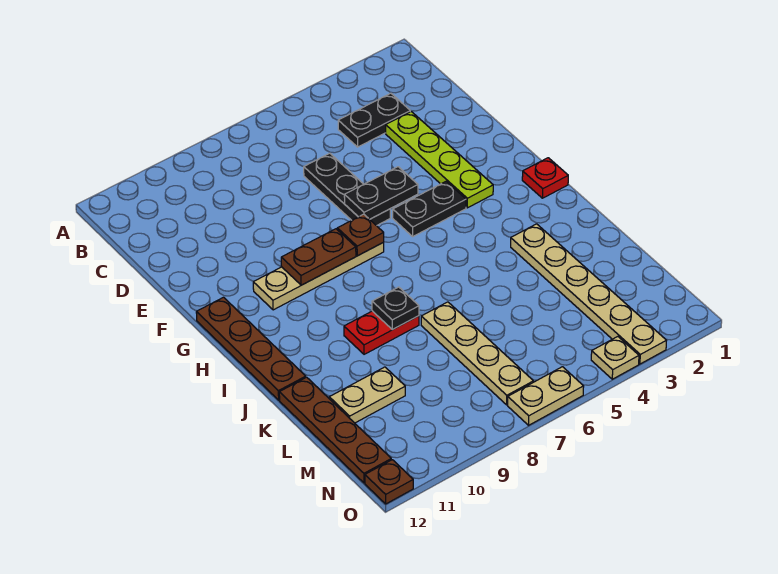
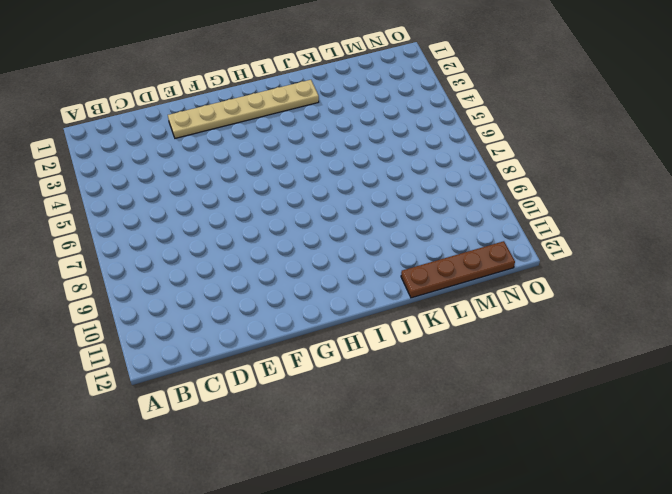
tan 1x6 plate [168,80,319,138] -> tan 1x6 plate moved to [511,224,667,364]
none -> black 1x2 plate [338,93,410,147]
none -> lime 1x4 plate [386,112,493,208]
none -> black 1x3 plate [304,153,390,226]

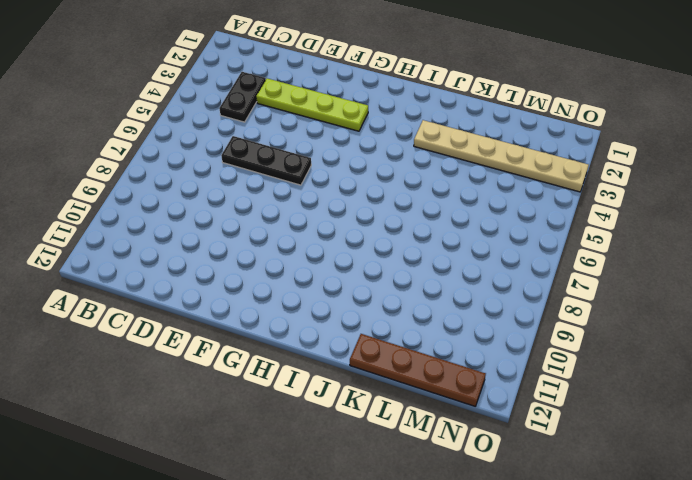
none -> black 1x2 plate [393,181,466,236]
none -> tan 1x4 plate [253,243,384,310]
none -> brown 1x4 plate [196,297,306,400]

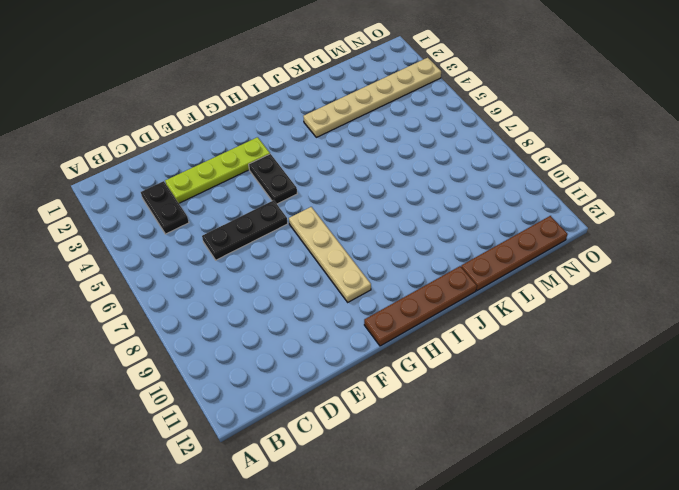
none -> red 1x1 plate [522,158,568,198]
none -> red 1x2 plate [344,311,419,354]
none -> tan 1x4 plate [421,302,533,405]

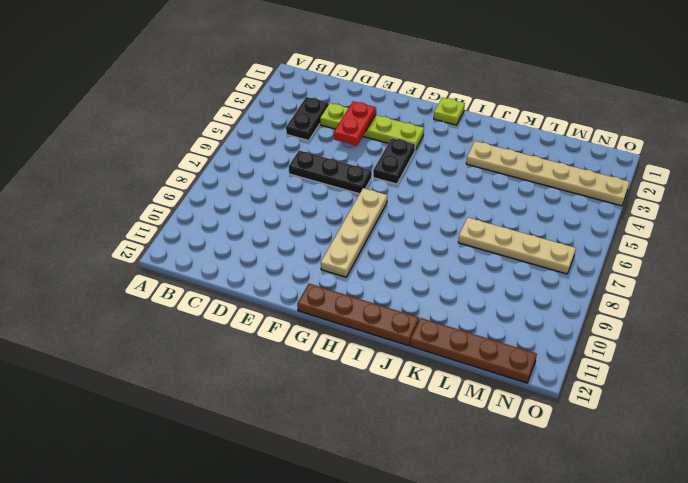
red 1x2 plate [334,101,376,146] -> red 1x2 plate moved to [344,311,419,354]
lime 1x1 plate [434,97,465,125] -> red 1x1 plate [522,158,568,198]
none -> tan 1x2 plate [329,367,405,423]
none -> tan 1x1 plate [591,337,639,379]
none -> tan 1x2 plate [508,367,584,425]

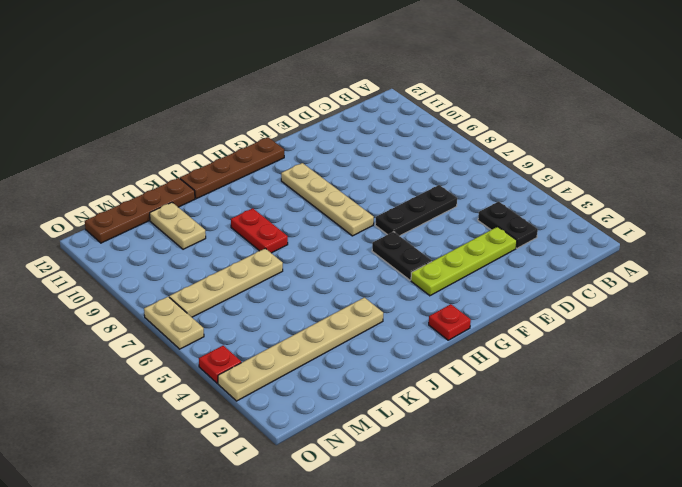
red 1x1 plate [199,346,241,383] -> tan 1x1 plate [591,337,639,379]
none -> brown 1x1 plate [365,460,413,504]
none -> black 1x2 plate [344,167,418,219]
none -> brown 1x1 plate [337,214,384,256]

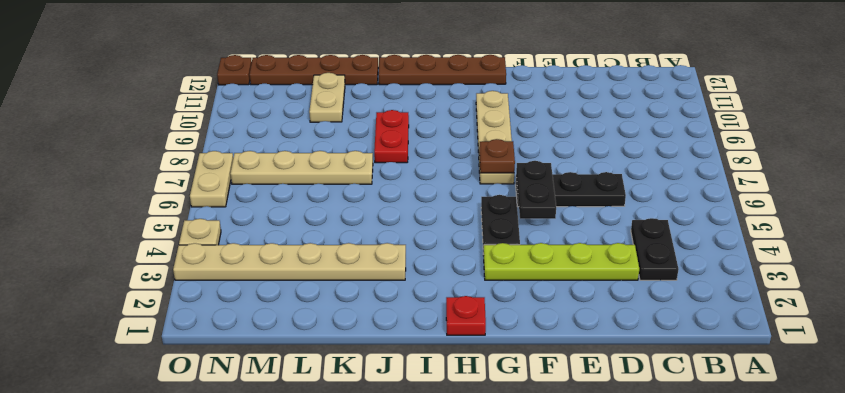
none -> brown 1x2 plate [281,229,356,285]
none -> black 1x1 plate [372,287,419,330]

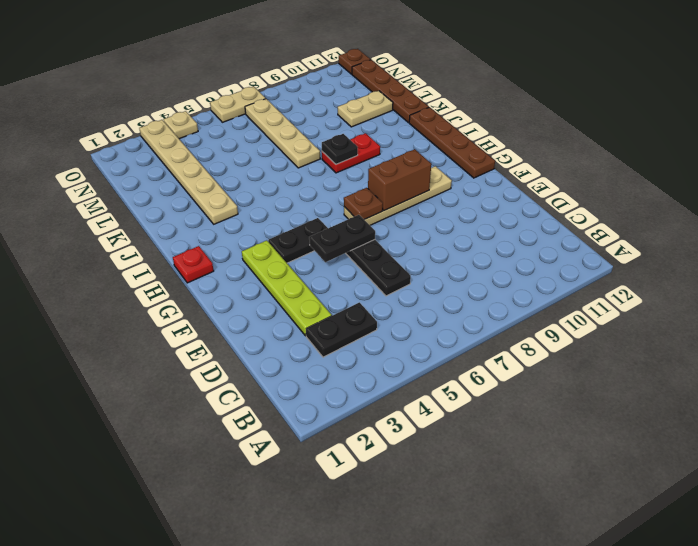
brown 1x2 brick [368,149,431,211] -> brown 1x2 plate [281,229,356,285]

